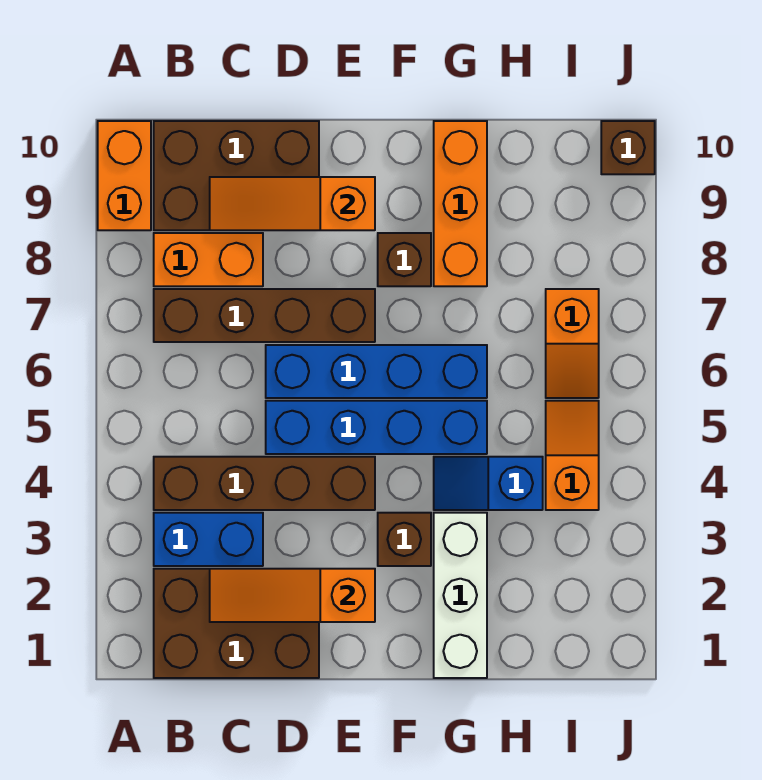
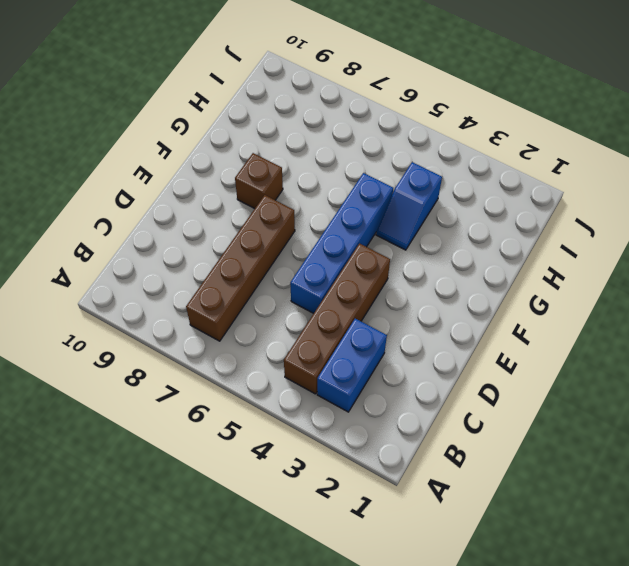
none -> orange 1x2 brick [98,121,151,230]
none -> brown 2x3 brick [154,569,319,678]
none -> orange 1x2 brick [154,233,263,286]

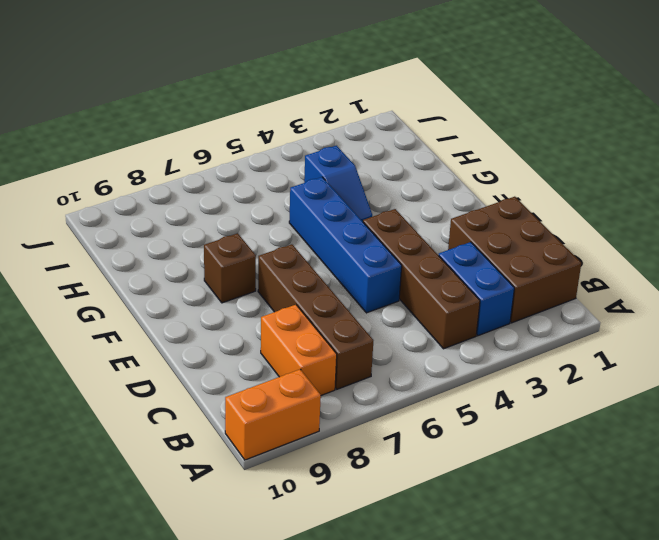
none -> brown 2x3 brick [154,121,319,230]
none -> blue 1x4 brick [266,345,487,398]
none -> brown 1x1 brick [378,513,431,566]

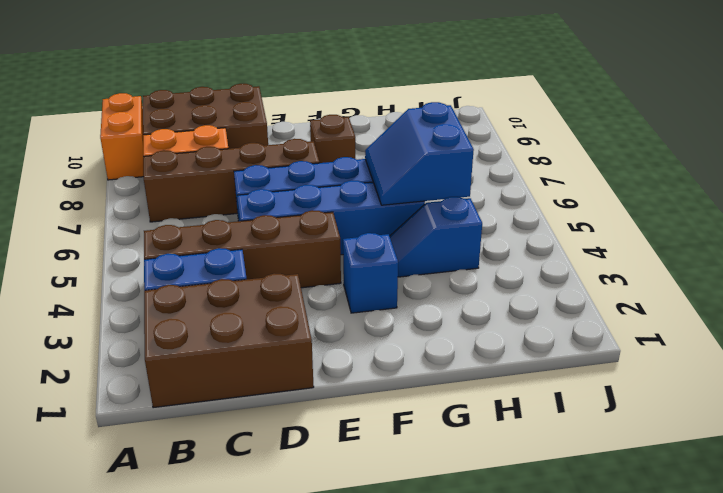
blue 1x1 brick [343,233,398,313] -> brown 1x1 brick [378,513,431,566]
blue 2x2 slope [365,102,474,205] -> none
none -> white 1x3 brick [434,513,487,678]
none -> orange 1x3 brick [434,121,487,286]
none -> orange 1x2 slope [546,401,599,510]

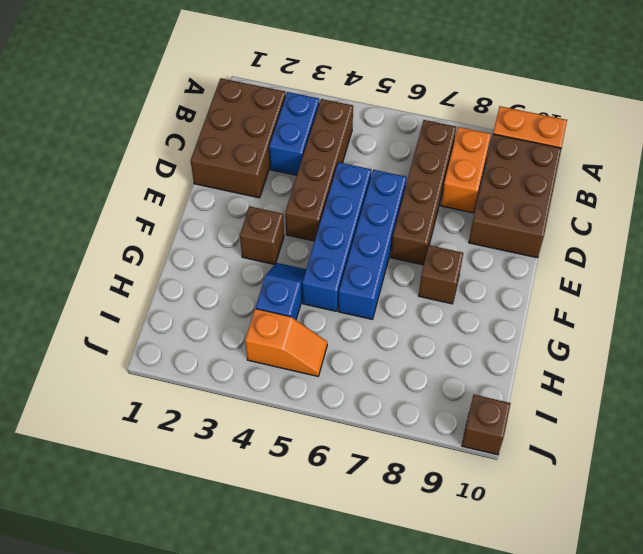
none -> white 1x3 brick [434,513,487,678]
none -> orange 1x3 brick [434,121,487,286]
none -> orange 1x2 slope [546,289,599,398]

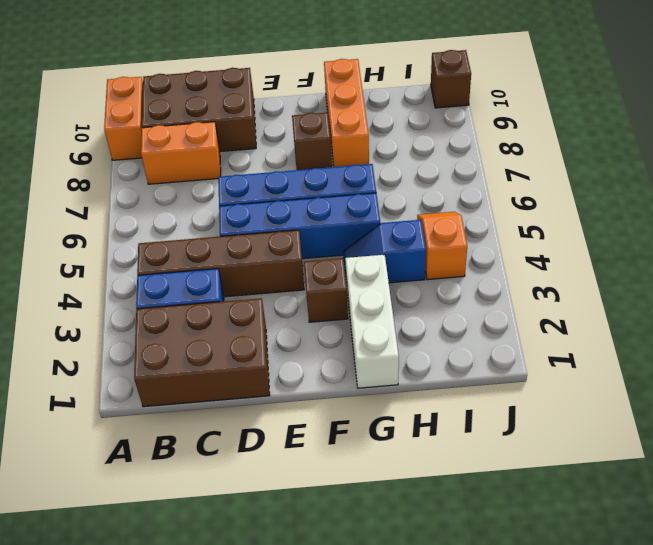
none -> brown 1x4 brick [154,289,375,342]
none -> orange 1x2 slope [546,289,599,398]
none -> orange 1x3 slope [210,569,375,622]

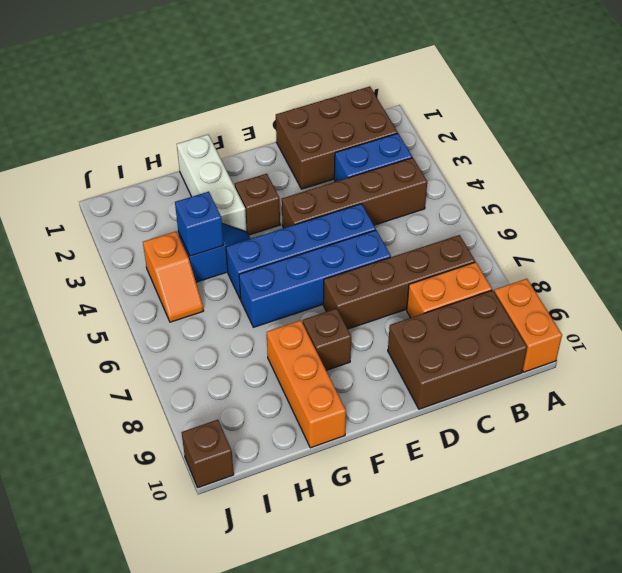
blue 1x1 brick [175,192,223,256] -> none
none -> orange 1x2 slope [546,289,599,398]
none -> orange 1x3 slope [210,569,375,622]
none -> orange 1x3 slope [210,177,375,230]

